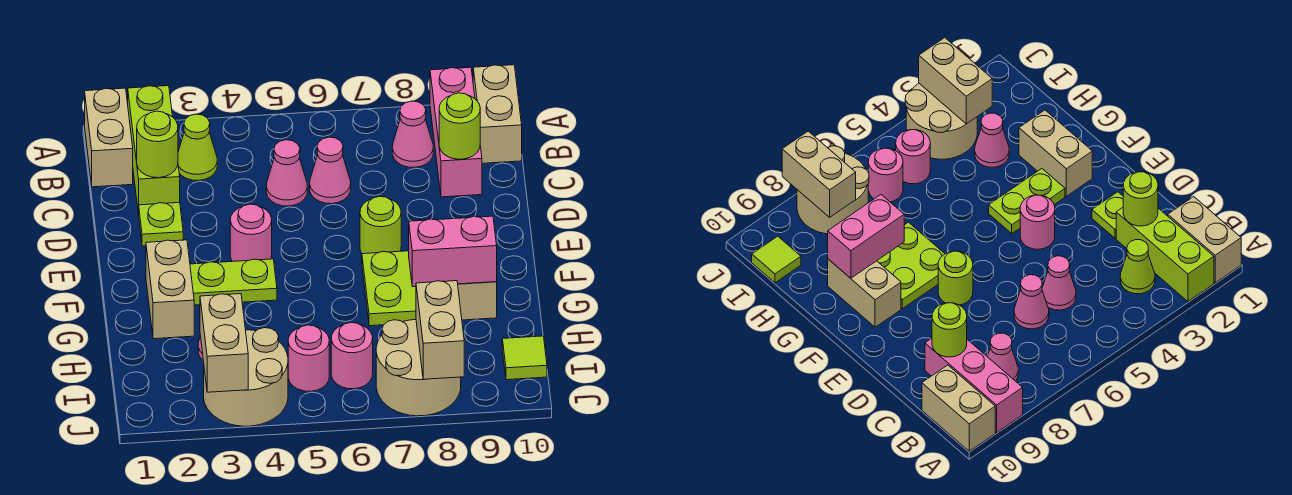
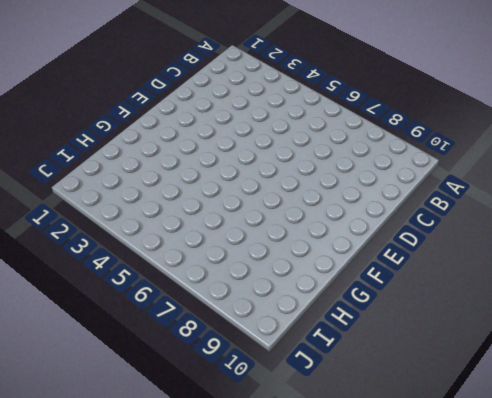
none -> tan 1x2 brick [85,88,133,187]
none -> lime 1x3 brick [128,86,180,215]
none -> pink 1x3 brick [430,67,482,197]

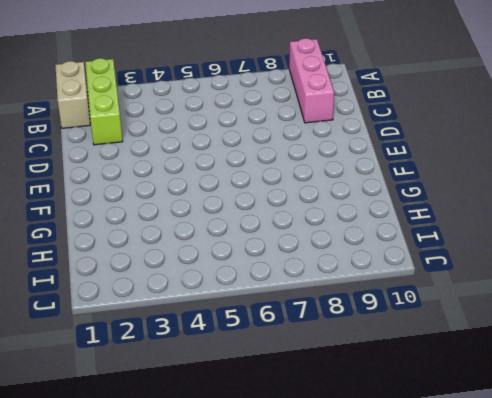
none -> tan 1x2 brick [473,65,522,163]
none -> lime 1x1 cone [178,114,217,180]
none -> pink 1x1 cone [392,101,433,167]

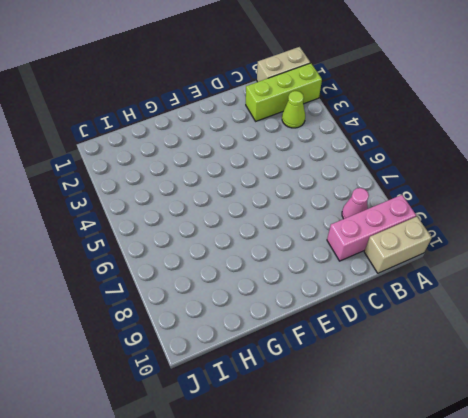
none -> pink 1x1 cone [266,140,307,206]
none -> pink 1x1 cone [310,137,351,204]
none -> lime 1x1 plate [139,202,183,246]

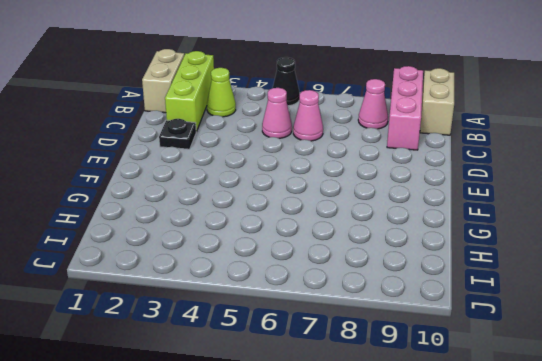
black 1x1 cone [273,57,300,106] -> none
black 1x1 plate [159,119,196,149] -> lime 1x1 plate [139,202,183,246]
none -> pink 1x1 round brick [230,204,272,261]
none -> lime 1x1 round brick [360,196,401,254]
none -> tan 1x2 brick [146,240,194,339]

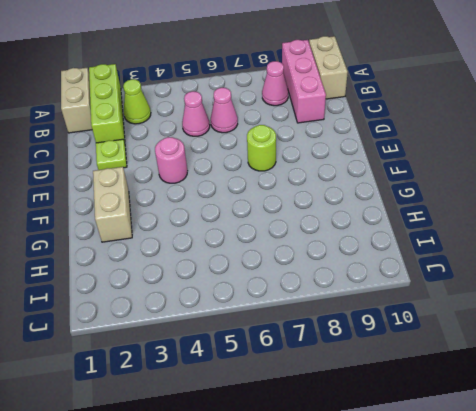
none -> lime 1x2 plate [190,259,277,305]
none -> lime 2x2 plate [362,251,416,326]
none -> tan 1x2 brick [458,282,497,320]

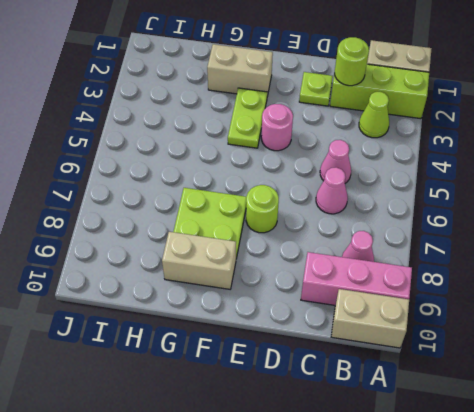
none -> pink 1x1 cone [975,113,1009,167]
none -> tan 2x2 round brick [204,328,288,426]
none -> pink 1x1 round brick [288,325,329,391]

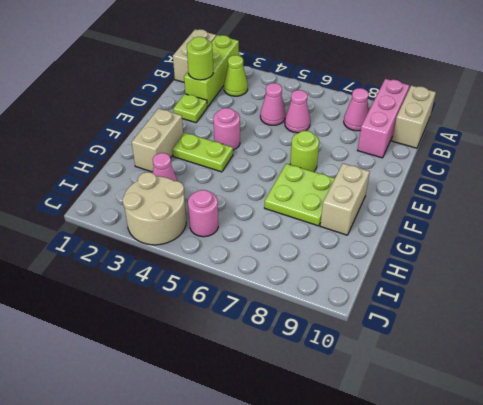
none -> pink 1x1 round brick [331,323,373,389]
none -> tan 2x2 round brick [376,320,461,416]
none -> lime 1x1 tile [502,336,547,380]

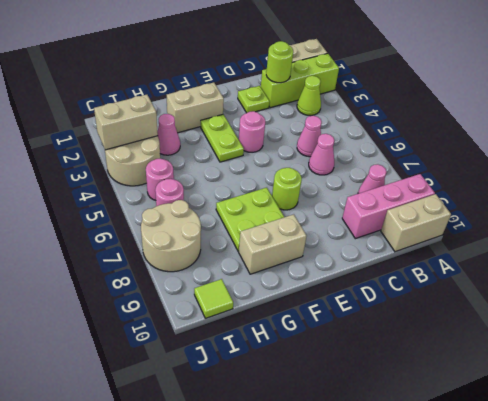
none -> lime 1x1 round brick [439,93,480,159]
none -> pink 1x2 brick [409,216,497,287]
none -> tan 1x2 brick [416,281,464,379]

